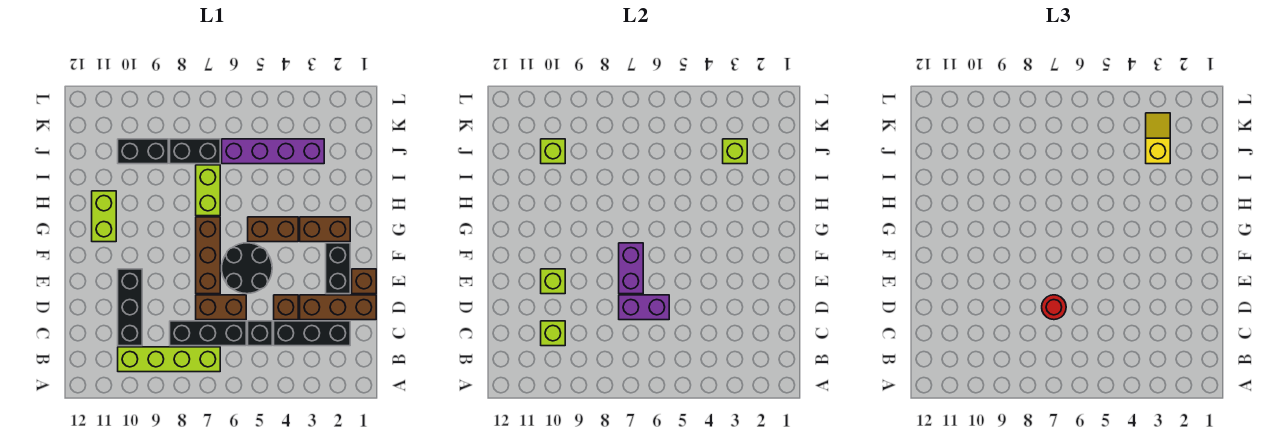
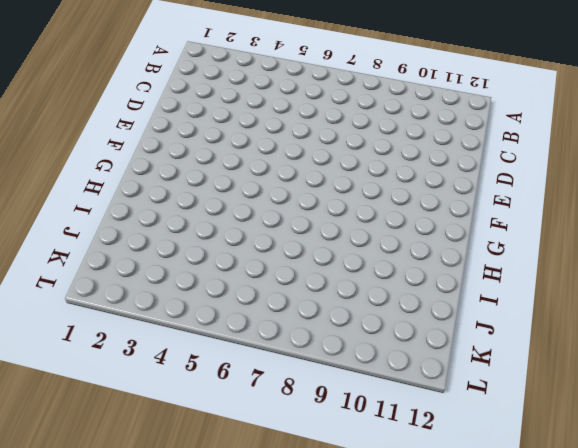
none -> lime 1x4 brick [118,347,220,372]
none -> black 1x3 brick [274,321,350,346]
none -> black 1x1 brick [248,321,272,346]

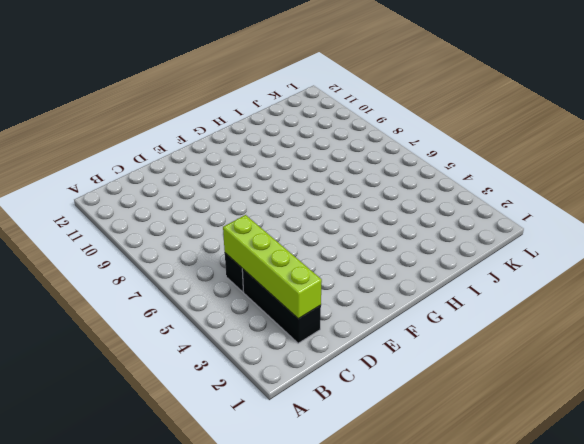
lime 1x4 brick [223,215,322,319] -> lime 1x4 brick moved to [118,347,220,372]
none -> black 1x3 brick [170,321,246,346]
none -> black 1x3 brick [118,269,142,346]
none -> brown 1x3 brick [300,295,376,320]

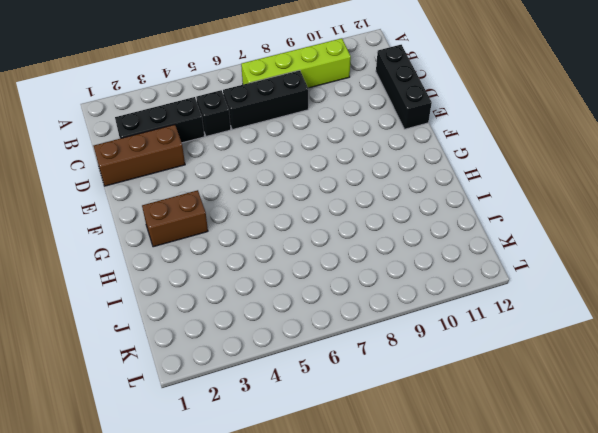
black 1x3 brick [376,45,432,129] -> black 1x3 brick moved to [118,269,142,346]
none -> brown 1x1 brick [274,295,298,320]
none -> brown 1x2 brick [196,295,246,320]
none -> brown 1x1 brick [352,269,376,294]

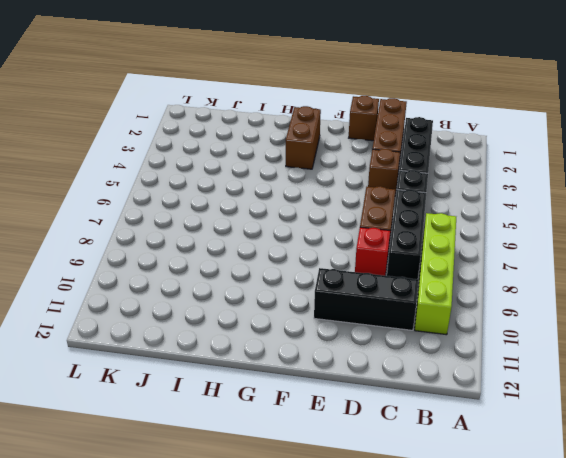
red 1x1 brick [355,227,390,276] -> none
none -> black 1x2 brick [326,243,350,294]
none -> black 2x2 round brick [222,243,272,294]
none -> brown 1x3 brick [196,217,220,294]

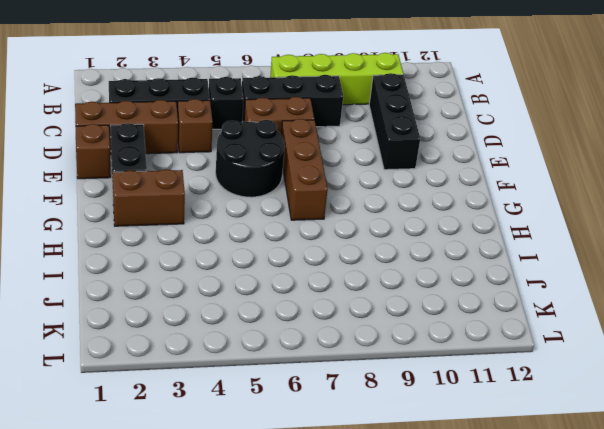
none -> brown 1x2 brick [248,217,298,242]
none -> lime 1x2 brick [92,191,116,242]
none -> lime 1x2 brick [196,165,220,216]

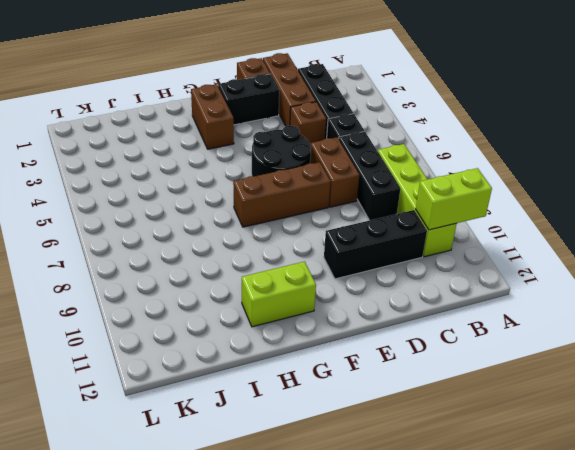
lime 1x2 brick [416,168,492,230] -> lime 1x2 brick moved to [196,165,220,216]
none -> brown 1x2 brick [248,217,298,242]
none -> purple 1x4 brick [222,139,324,164]
none -> black 1x2 brick [170,139,220,164]

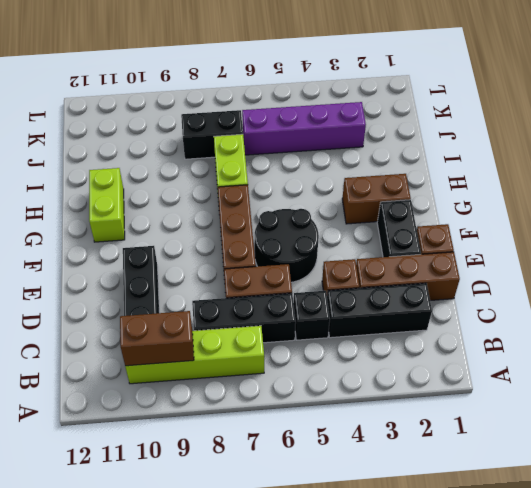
brown 1x2 brick [120,311,194,366] -> brown 1x2 brick moved to [248,217,298,242]
none -> black 1x2 brick [118,139,168,164]
none -> lime 1x1 brick [541,321,565,346]
none -> purple 1x2 brick [619,295,669,320]

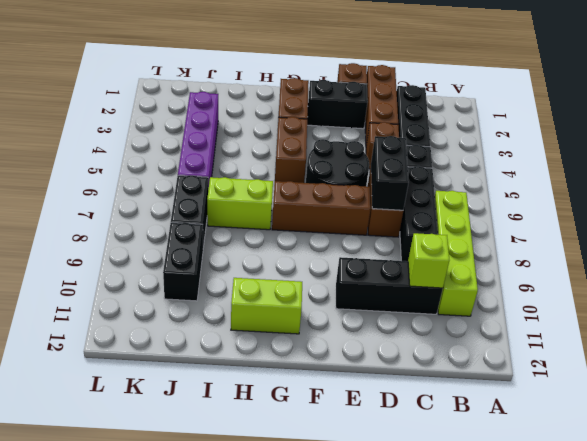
black 1x2 brick [371,136,409,210] -> purple 1x2 brick [619,295,669,320]
none -> purple 1x2 brick [619,243,643,294]
none -> lime 1x1 brick [541,269,565,294]
none -> lime 1x1 brick [723,139,747,164]

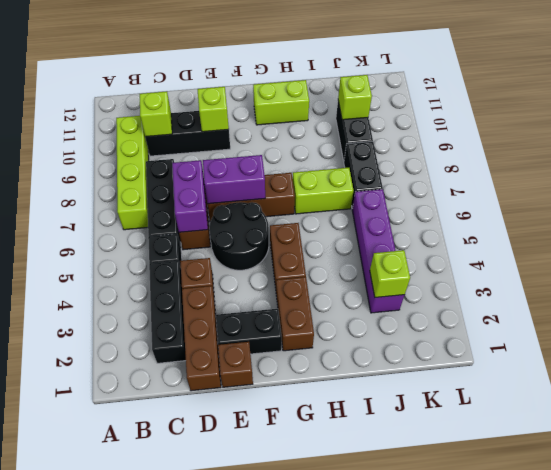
none -> red 1x1 round brick [1042,295,1066,320]
none -> yellow 1x2 slope [1146,113,1170,164]

